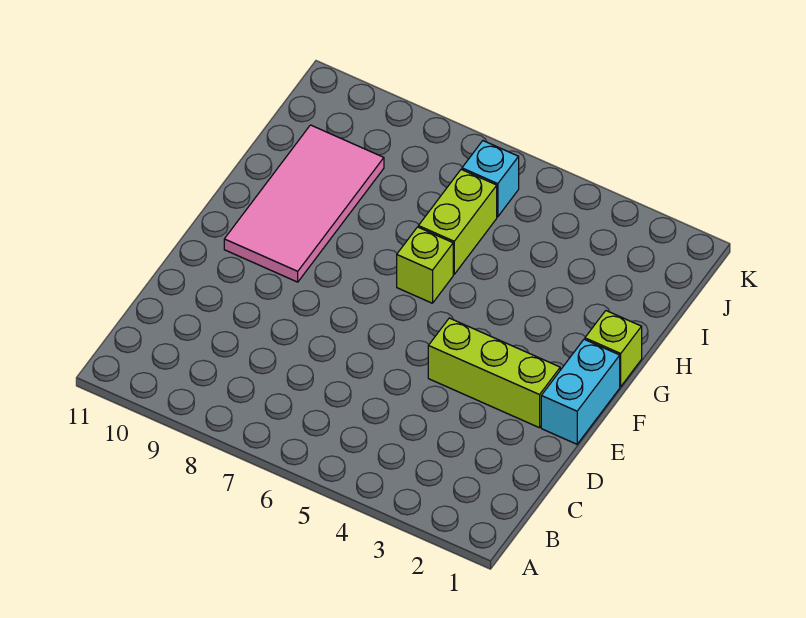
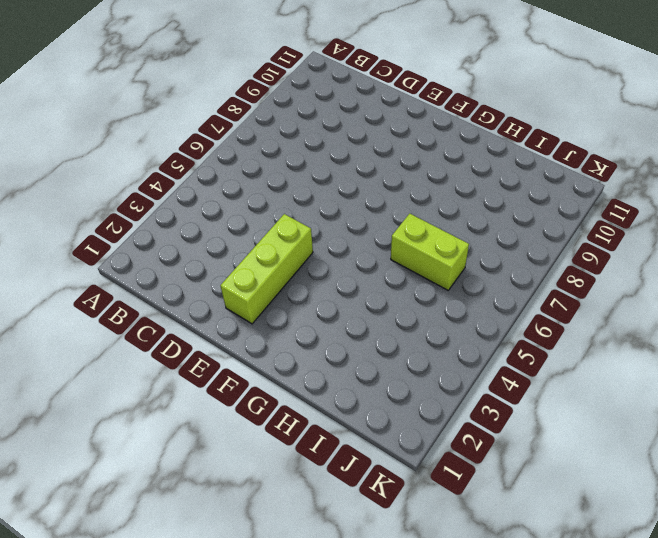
none -> cyan 1x2 brick [541,339,620,444]
none -> pink 2x4 tile [224,125,384,282]

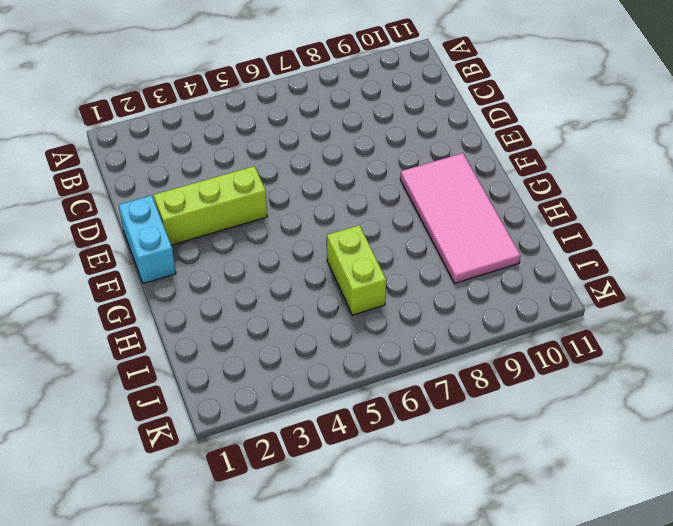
none -> lime 1x1 brick [585,311,642,387]
none -> lime 1x1 brick [397,227,453,303]

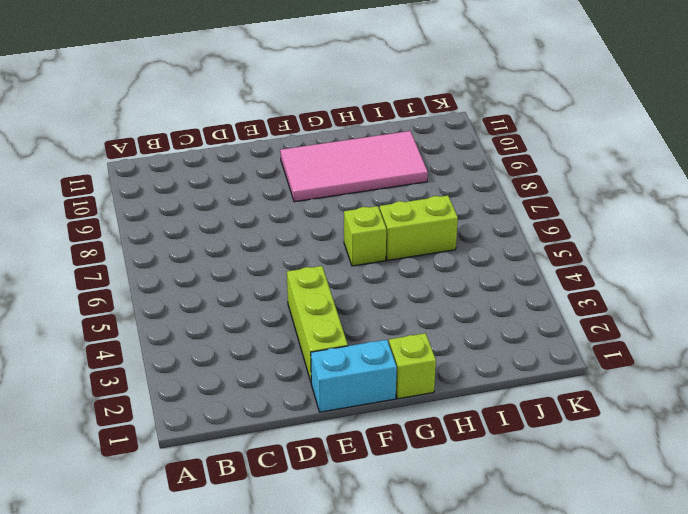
none -> cyan 1x1 brick [462,141,519,217]

